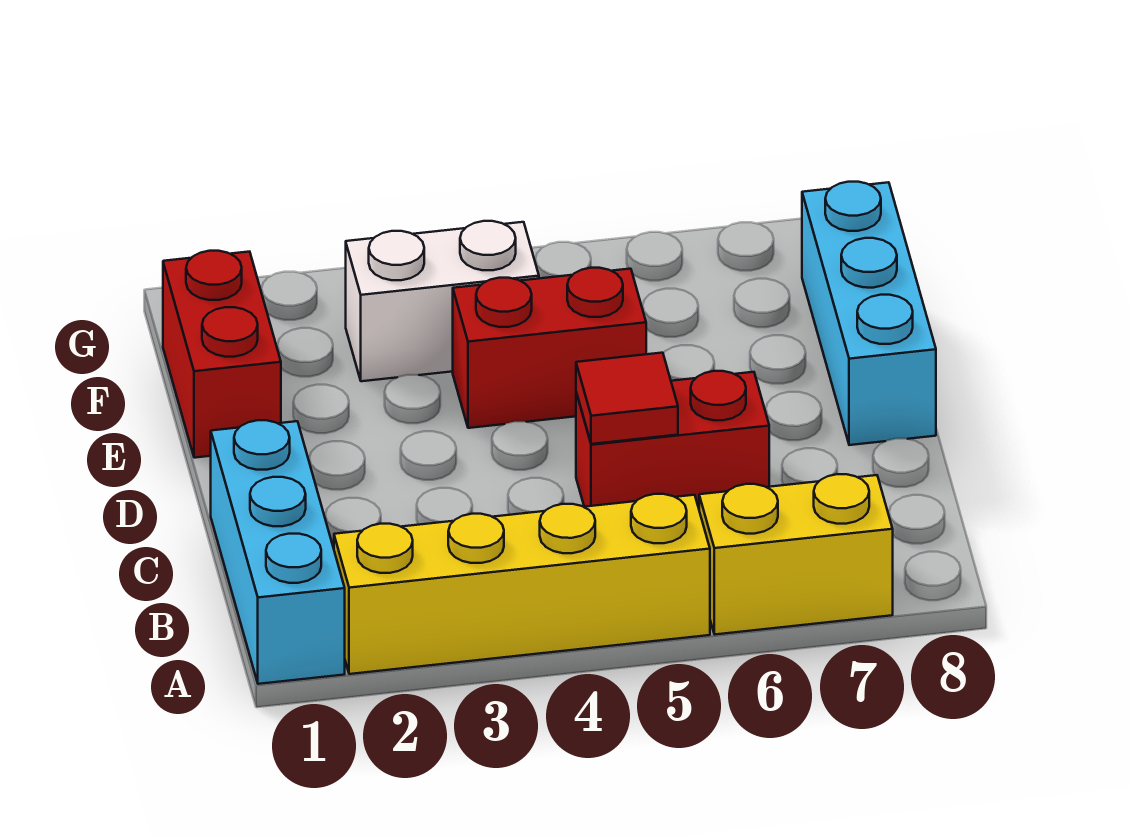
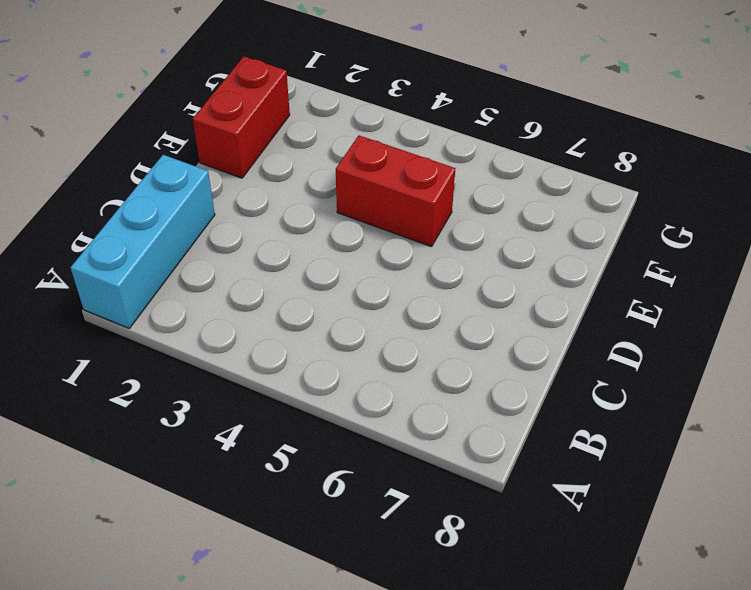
none -> yellow 1x4 brick [334,494,710,674]
none -> yellow 1x2 brick [699,474,893,634]

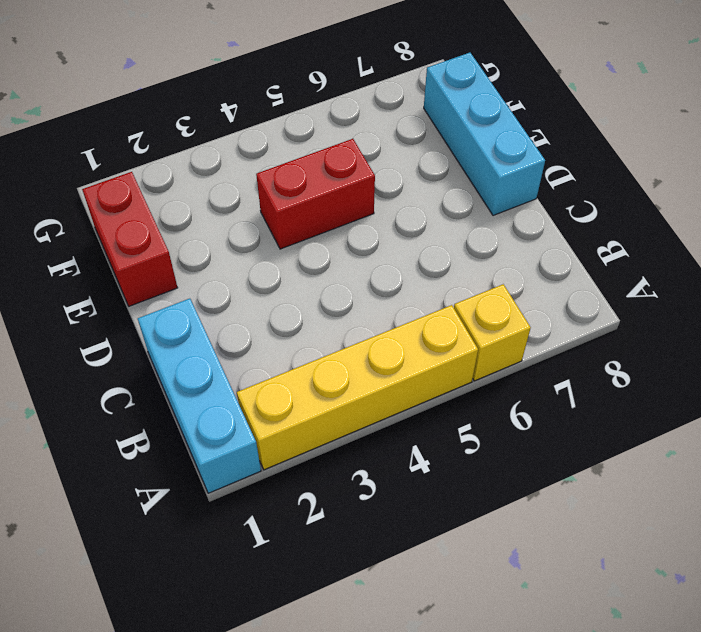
yellow 1x1 brick [454,284,531,381] -> yellow 1x2 brick [699,474,893,634]
none -> red 1x2 brick [576,371,769,508]
none -> white 1x2 brick [346,221,539,381]

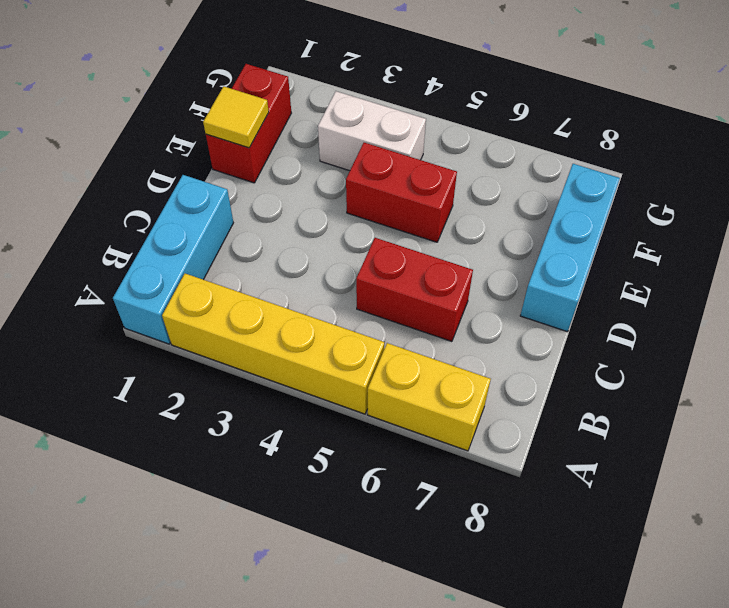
yellow 1x1 tile [203,86,269,148] -> none
none -> red 1x1 tile [576,353,678,444]

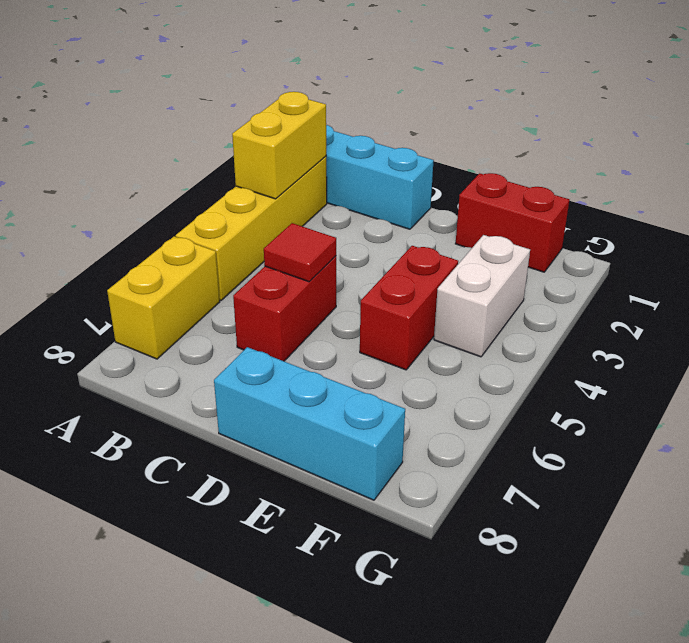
yellow 1x2 brick [232,92,326,199] -> none

